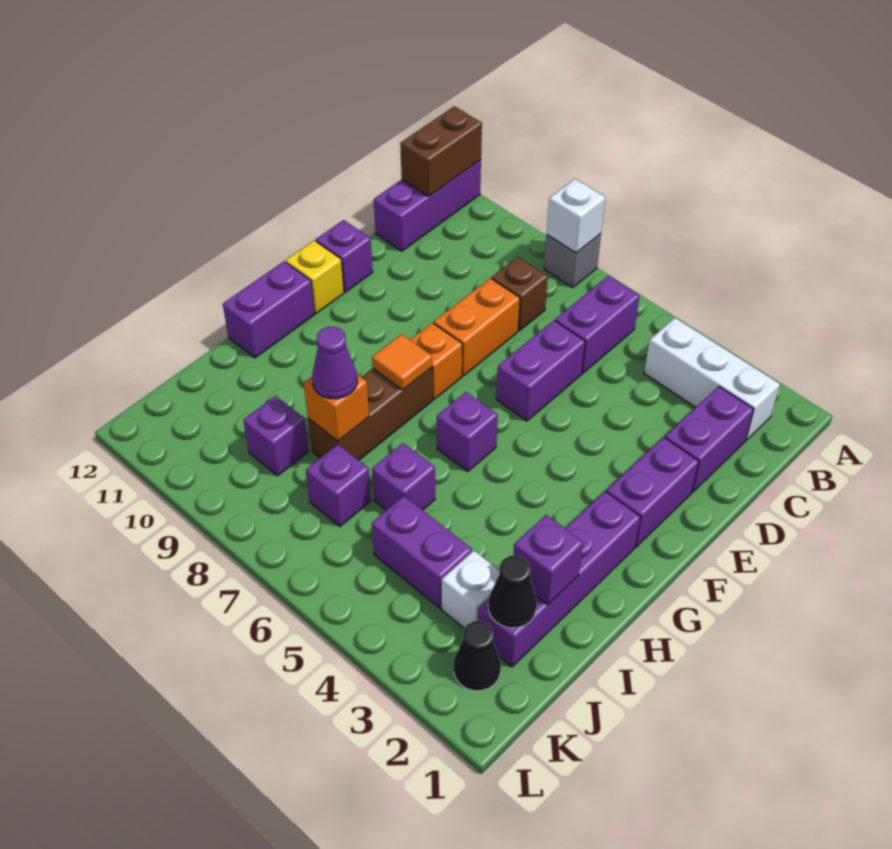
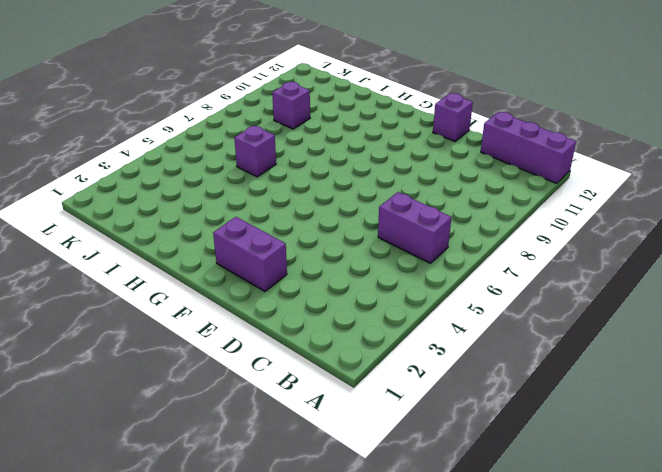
none -> grey 1x1 brick [544,234,601,288]
none -> white 1x3 brick [644,318,780,440]
none -> purple 1x2 brick [665,387,754,492]

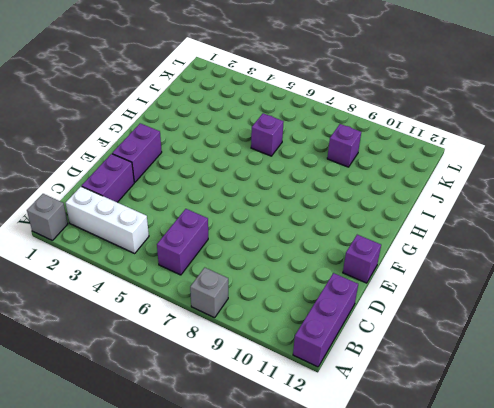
grey 1x1 brick [27,194,68,240] -> none
none -> brown 1x1 brick [492,257,548,331]
none -> purple 1x2 brick [496,320,585,421]
none -> orange 1x2 brick [434,278,520,376]

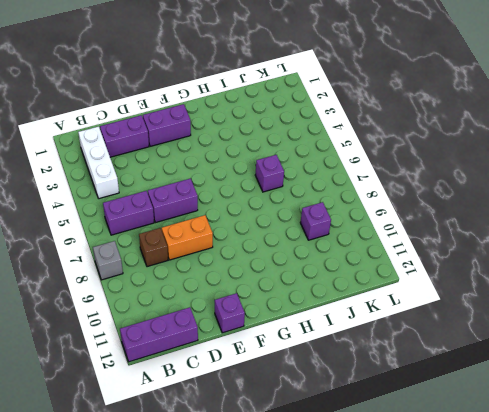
none -> orange 1x1 brick [410,323,462,399]
none -> yellow 1x1 brick [285,240,344,313]
none -> purple 1x4 brick [478,491,641,667]

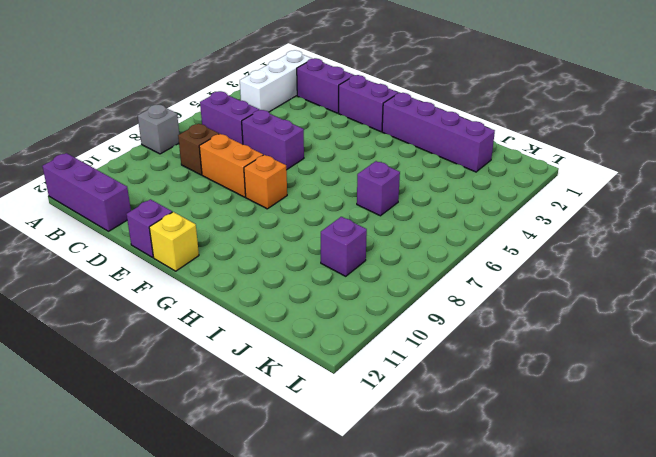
none -> purple 1x1 brick [437,392,498,471]
none -> brown 1x3 brick [308,368,433,460]
none -> purple 1x2 brick [223,261,315,358]

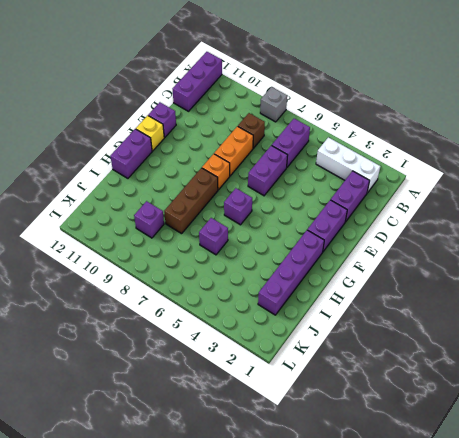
none -> white 1x1 brick [442,550,499,628]
none -> purple 1x2 brick [372,496,472,608]
none -> purple 1x1 brick [306,445,371,527]

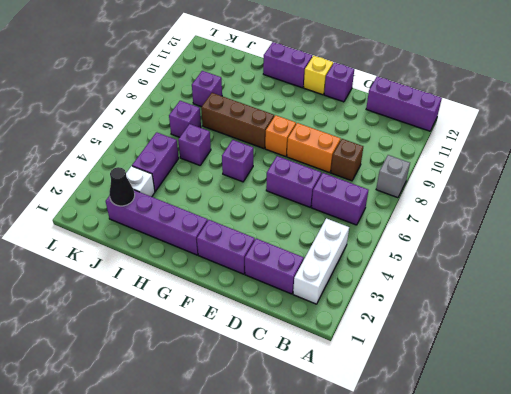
none -> black 1x1 cone [454,621,501,691]
none -> white 1x1 brick [547,179,605,253]
none -> brown 1x2 brick [400,106,482,196]

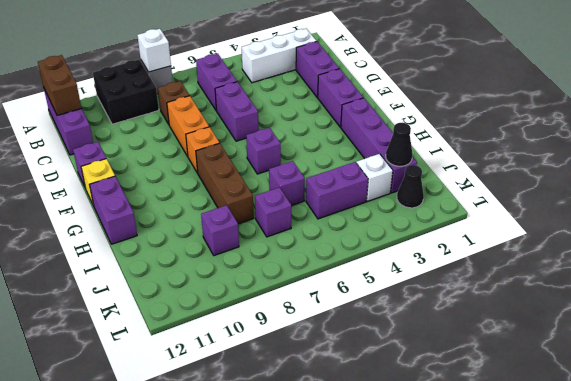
black 2x2 brick [93,60,159,124] -> none
none -> orange 1x1 tile [372,334,432,390]
none -> purple 1x1 brick [513,515,583,605]
none -> orange 1x1 brick [304,375,369,441]

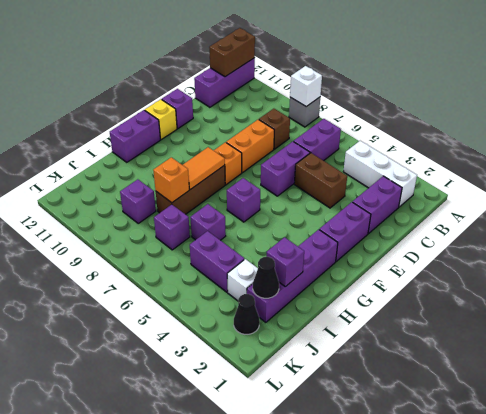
brown 1x2 brick [294,153,347,208] -> none
orange 1x2 tile [183,147,225,190] -> orange 1x1 tile [372,334,432,390]
none -> purple 1x1 cone [312,327,357,399]

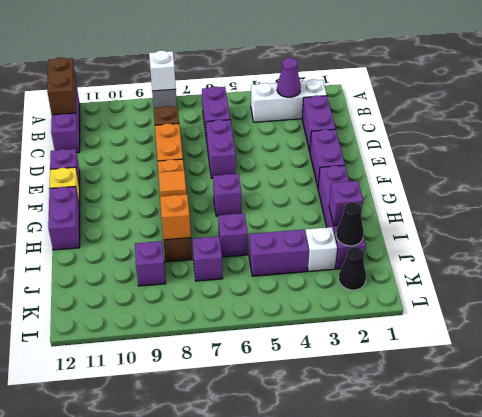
purple 1x1 cone [277,58,301,97] -> purple 1x1 cone moved to [312,327,357,399]

